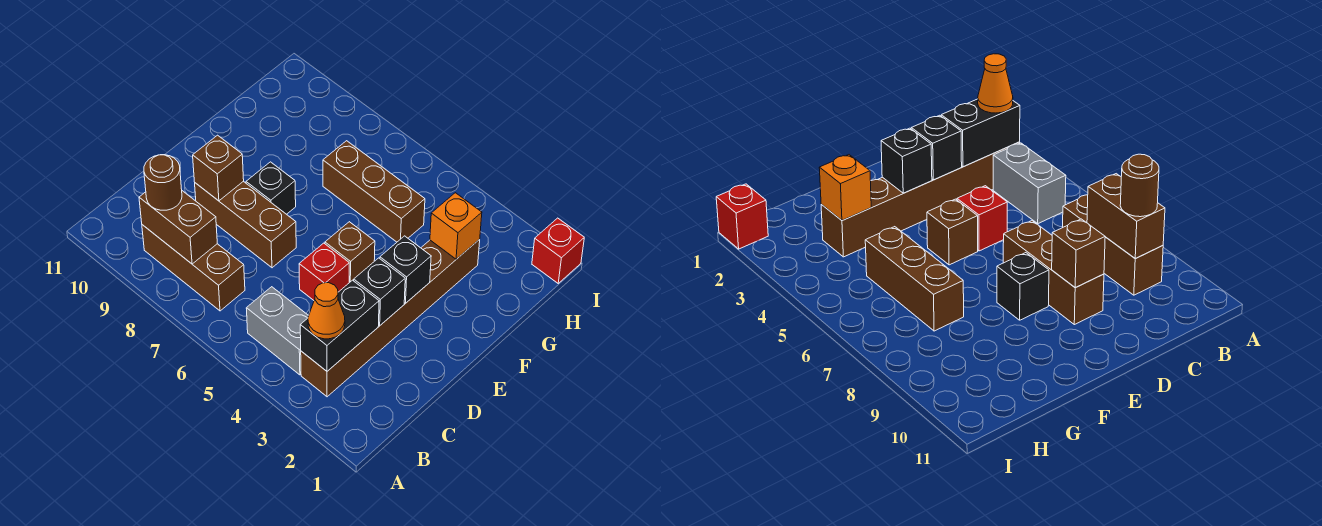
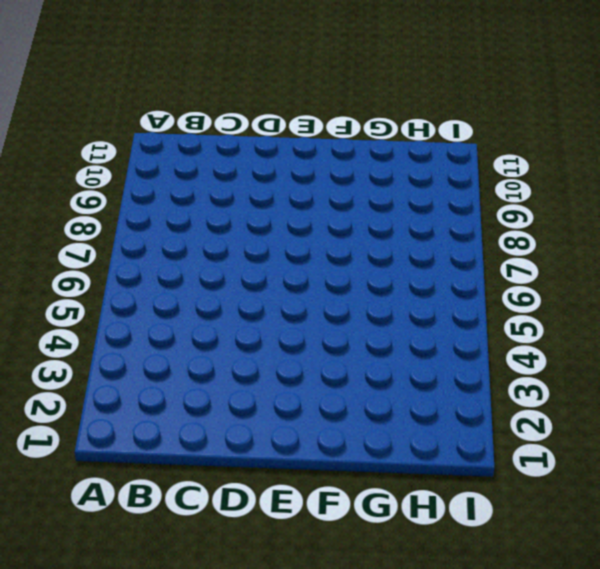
none -> brown 1x6 brick [301,239,480,397]
none -> grey 1x2 brick [246,287,309,375]
none -> brown 1x3 brick [142,225,245,311]

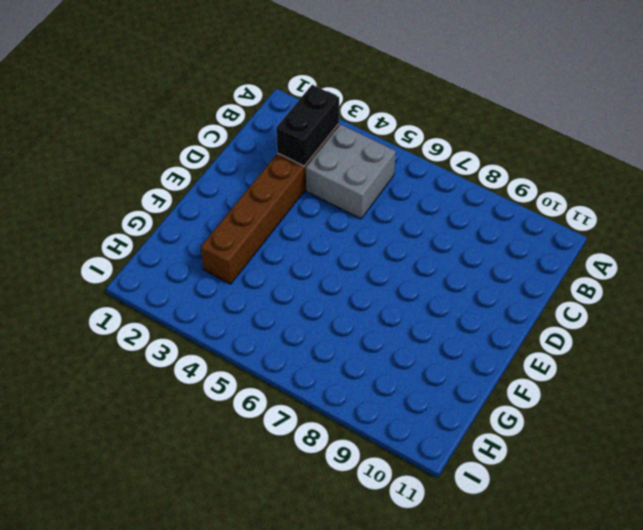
grey 2x2 brick [306,124,396,219] -> grey 1x2 brick [246,287,309,375]
none -> brown 1x3 brick [142,225,245,311]
none -> red 1x1 brick [299,243,349,300]
none -> brown 1x3 brick [195,181,296,268]

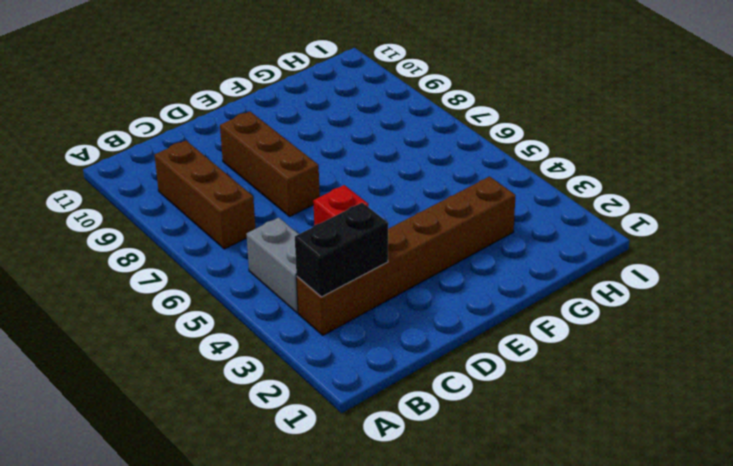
none -> brown 1x1 brick [325,222,375,283]
none -> black 1x1 brick [246,162,296,214]
none -> brown 1x3 brick [323,141,425,242]

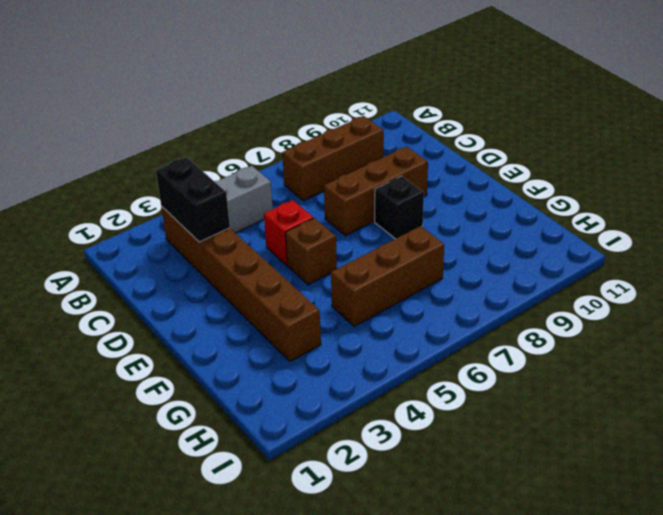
none -> red 1x1 brick [532,218,584,283]
none -> brown 1x2 brick [139,191,217,264]
none -> black 1x1 brick [354,258,405,325]

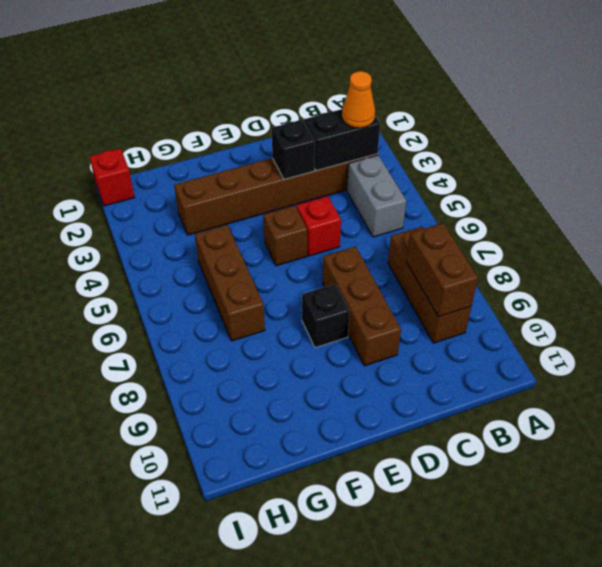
none -> brown 1x1 brick [193,135,244,201]
none -> black 1x1 brick [380,236,431,303]
none -> orange 1x1 brick [430,193,482,259]

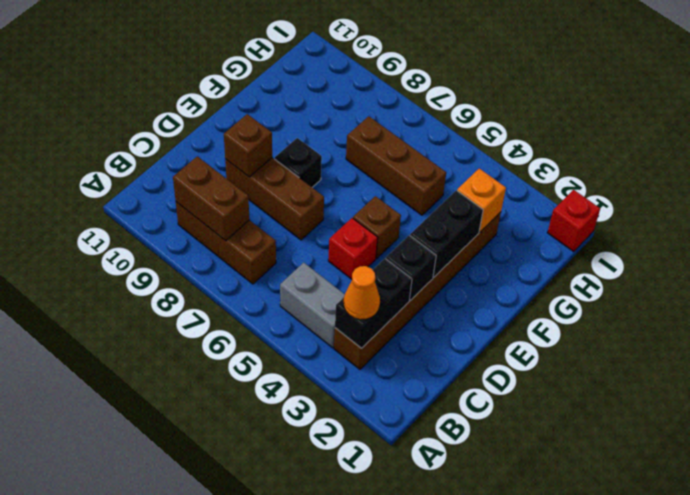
black 1x2 brick [410,190,483,277] -> black 1x1 brick [380,236,431,303]
none -> brown 1x1 round brick [144,155,182,210]

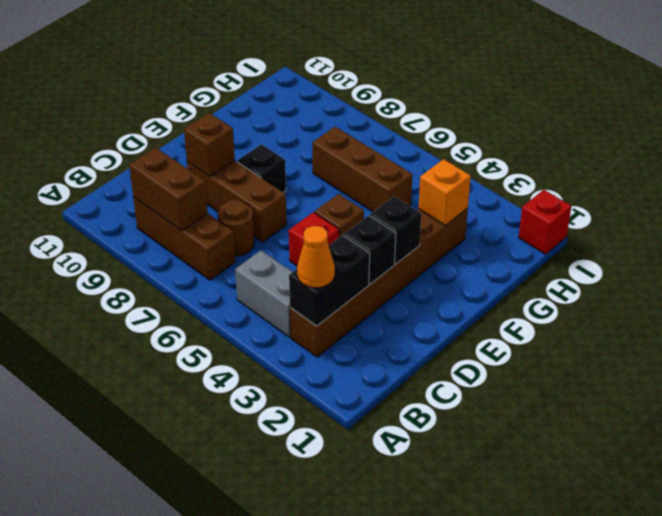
brown 1x1 round brick [218,200,254,256] -> brown 1x1 round brick moved to [144,155,182,210]

